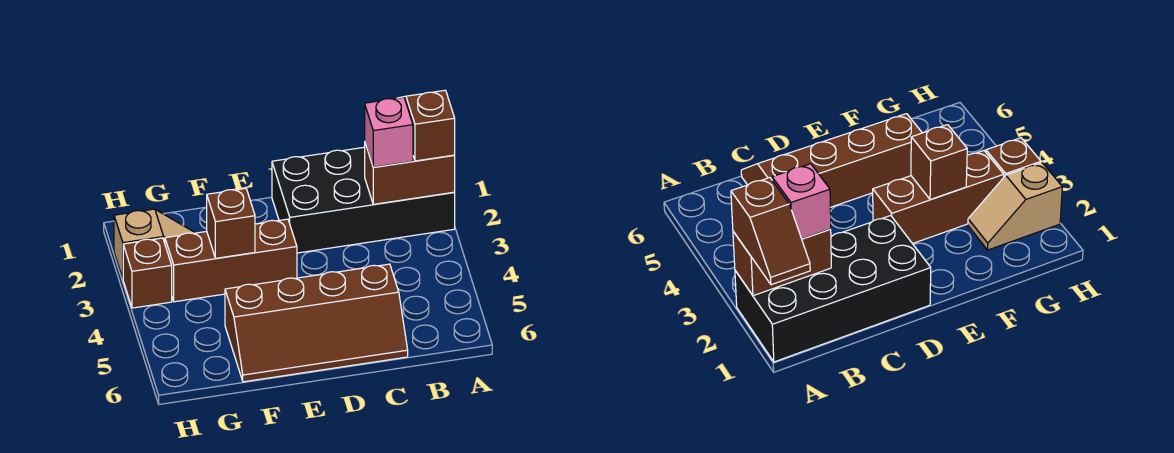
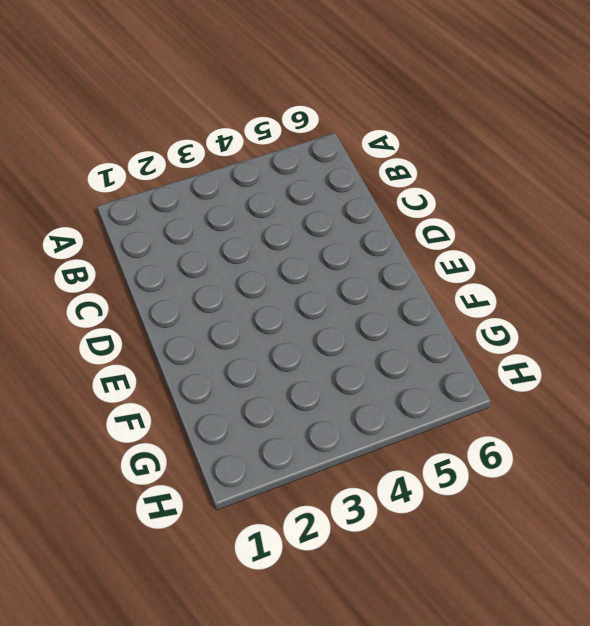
none -> black 2x4 brick [272,147,455,253]
none -> brown 2x4 slope [225,264,408,382]

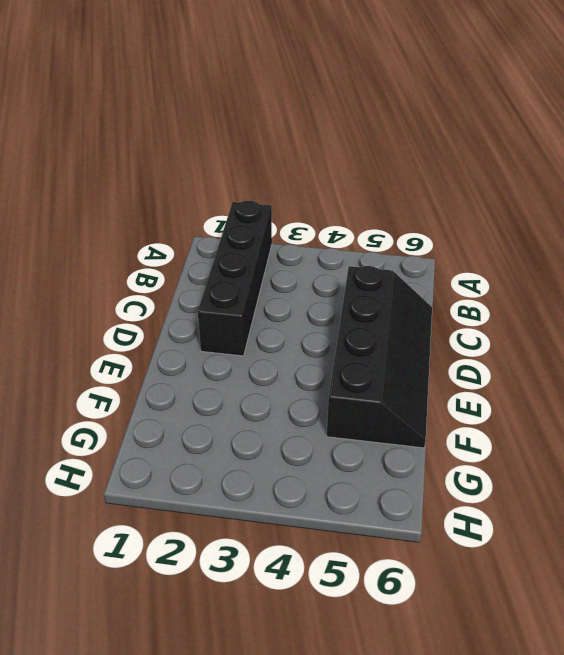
black 1x4 brick [198,201,272,356] -> black 2x4 brick [272,147,455,253]
black 2x4 slope [327,266,432,448] -> brown 2x4 slope [225,264,408,382]
none -> brown 1x3 brick [165,219,297,302]
none -> tan 1x2 slope [114,209,195,278]

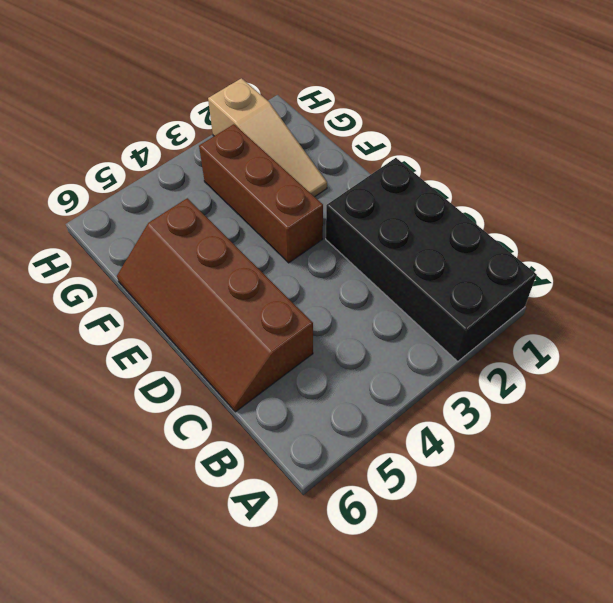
tan 1x3 slope [208,78,327,197] -> tan 1x2 slope [114,209,195,278]
none -> brown 1x1 brick [123,238,172,308]
none -> brown 1x2 brick [365,143,455,204]

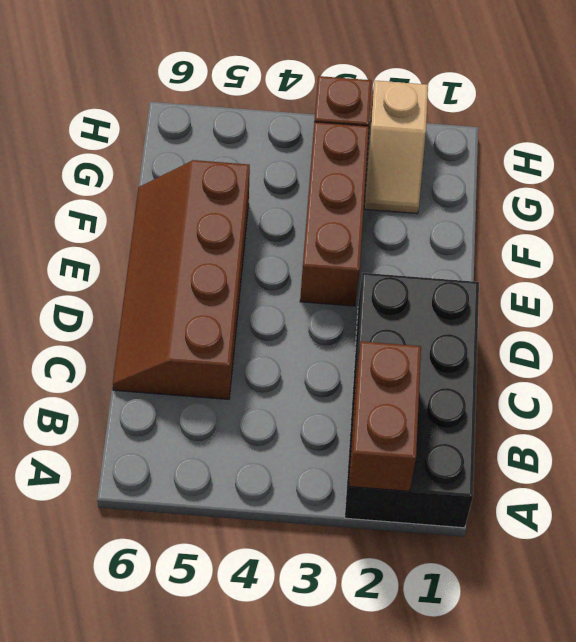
none -> brown 1x1 brick [207,188,255,258]
none -> brown 1x2 slope [400,90,455,161]

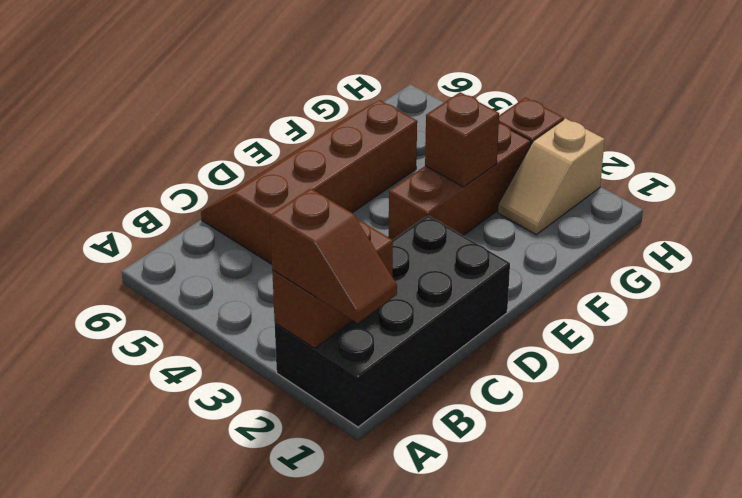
none -> pink 1x1 brick [365,97,413,167]

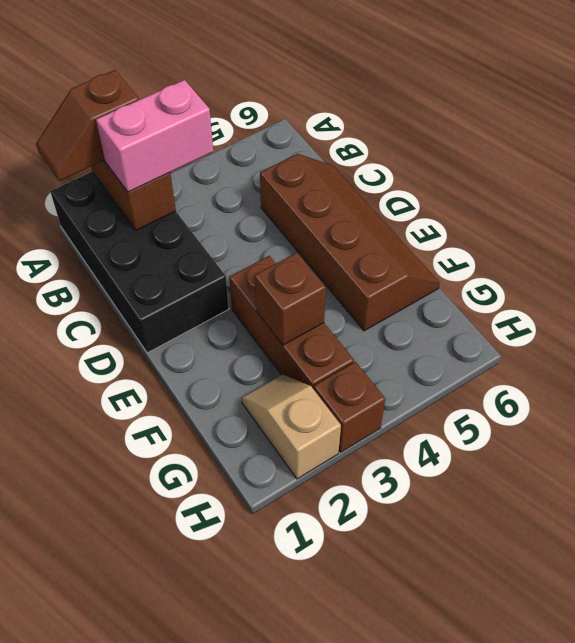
pink 1x2 brick [96,80,213,192] -> pink 1x1 brick [365,97,413,167]

